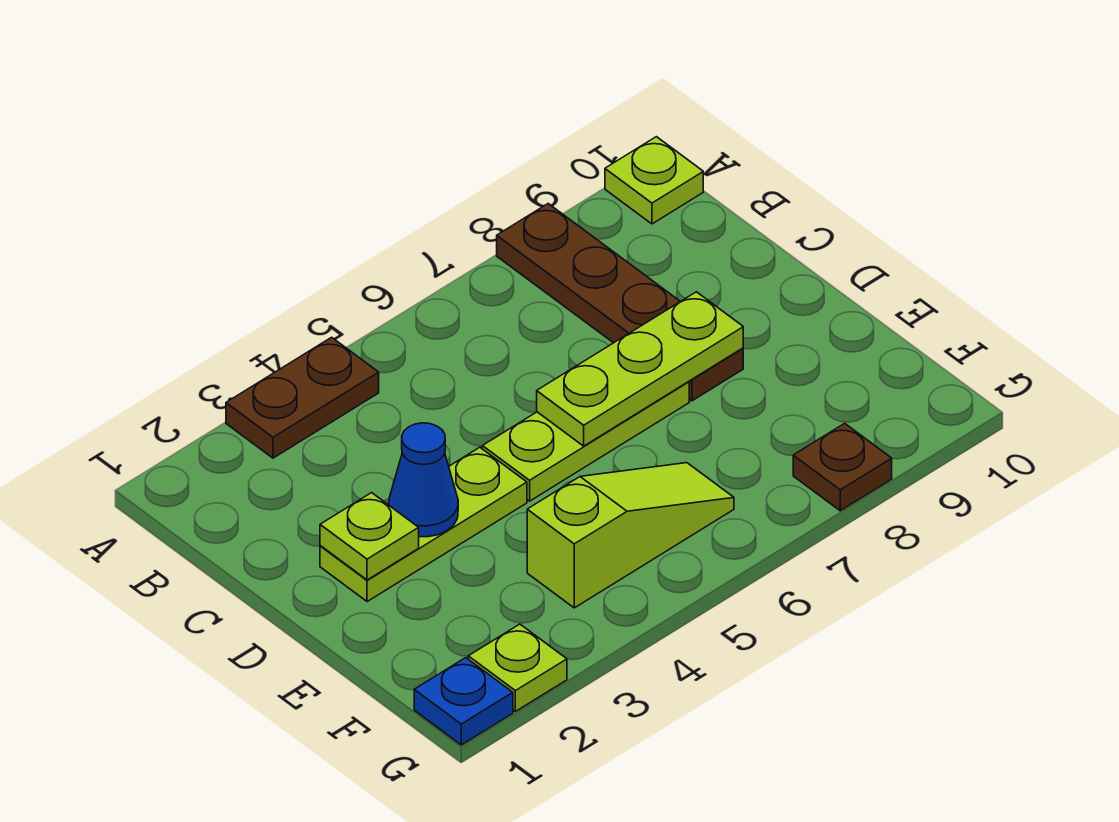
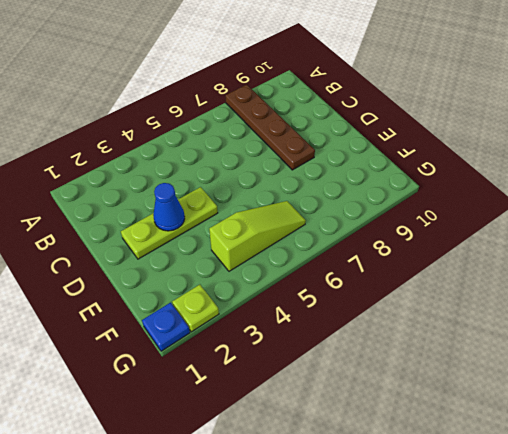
none -> brown 1x2 plate [226,337,379,458]
none -> lime 1x1 plate [605,137,703,224]
none -> lime 1x3 plate [482,382,689,501]

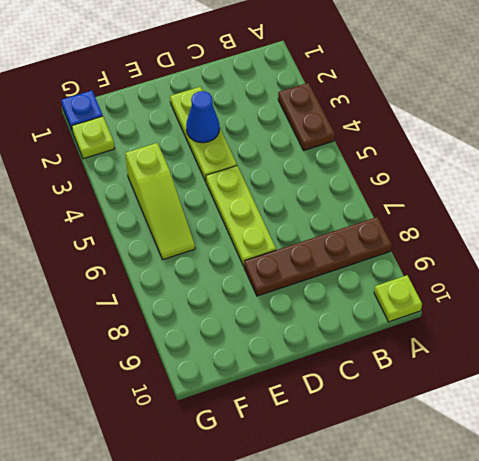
none -> brown 1x1 plate [793,423,892,511]
none -> lime 1x1 plate [320,493,419,580]
none -> lime 1x3 plate [537,292,743,446]

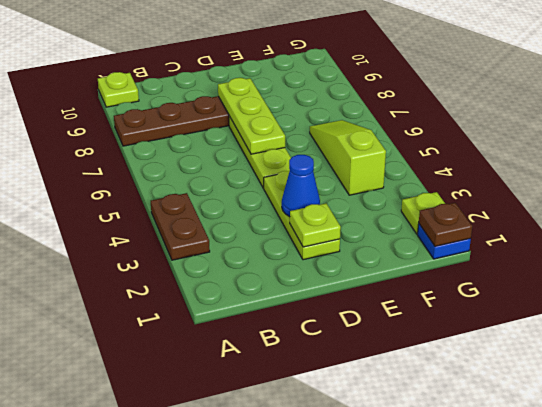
brown 1x1 plate [419,203,472,246] -> brown 1x1 plate moved to [793,423,892,511]

